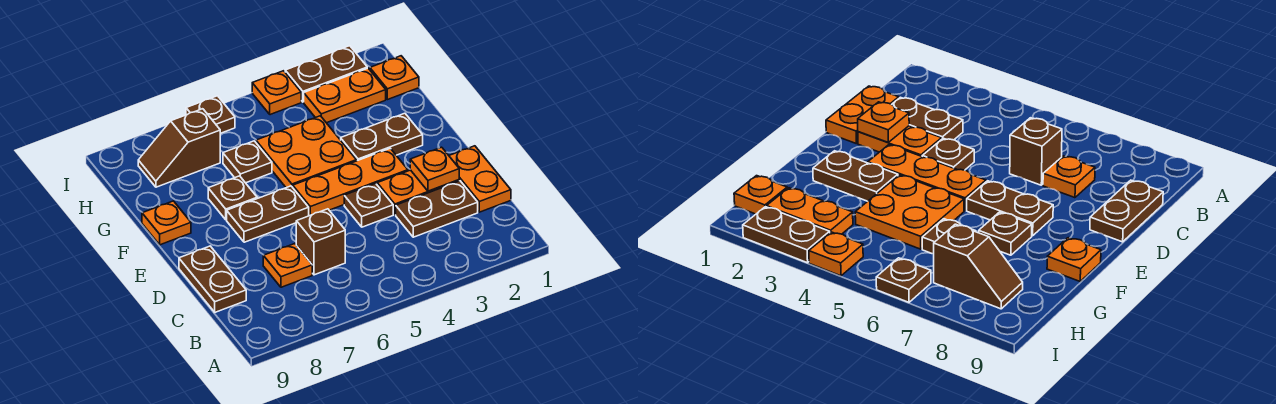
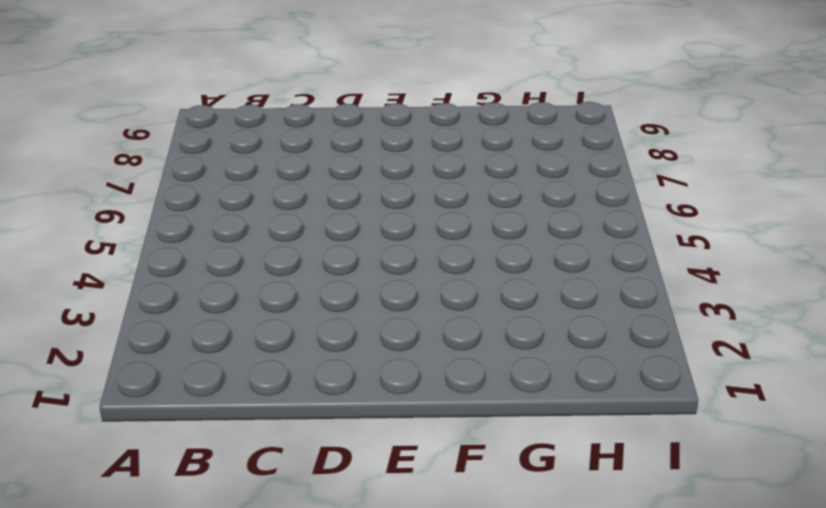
none -> orange 1x2 plate [449,146,511,212]
none -> brown 1x2 plate [396,181,478,237]
none -> brown 1x1 brick [296,209,345,275]

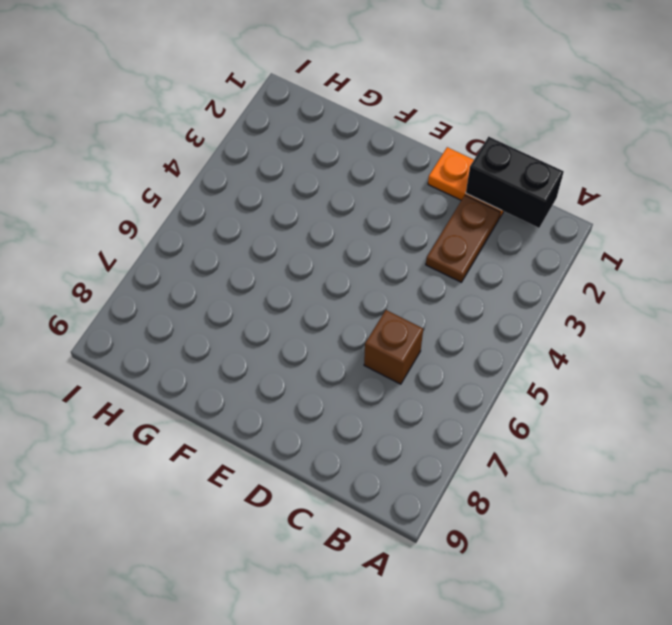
black 1x2 brick [466,137,564,228] -> none
none -> orange 1x1 plate [263,244,312,287]
none -> brown 1x2 plate [179,246,246,312]
none -> orange 1x2 plate [377,170,459,215]

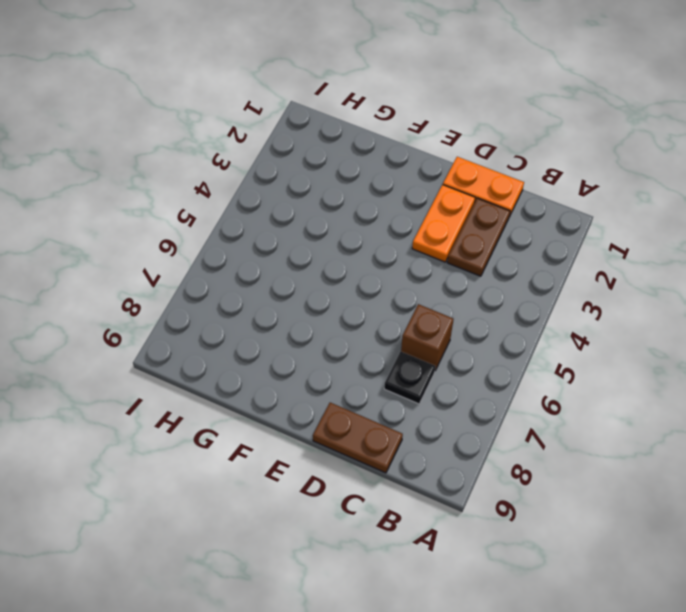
black 1x1 plate [384,351,435,404] -> orange 1x1 plate [263,244,312,287]
none -> brown 1x1 plate [344,183,393,227]
none -> orange 1x3 plate [293,148,408,216]
none -> brown 1x2 plate [227,186,309,242]

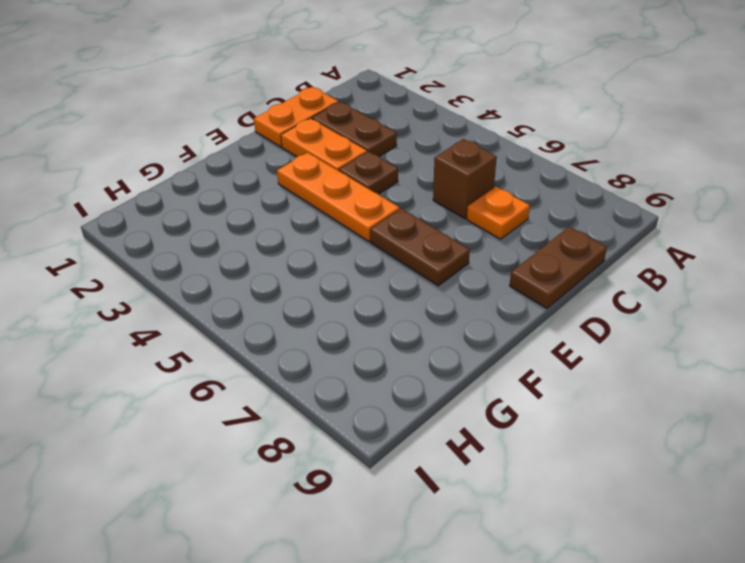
none -> brown 1x2 plate [341,113,423,161]
none -> orange 2x2 plate [256,116,356,188]
none -> brown 1x1 plate [208,176,257,220]

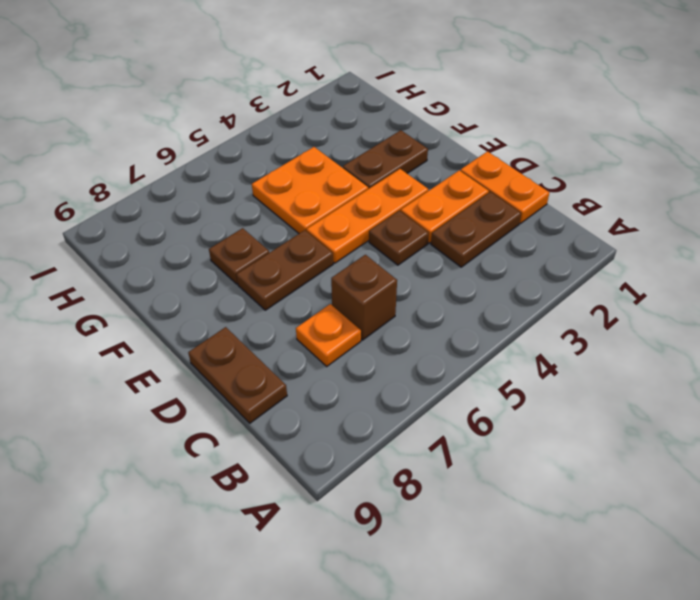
none -> orange 1x1 plate [142,201,191,245]
none -> brown 1x1 plate [223,141,272,183]
none -> orange 1x1 plate [370,56,419,100]

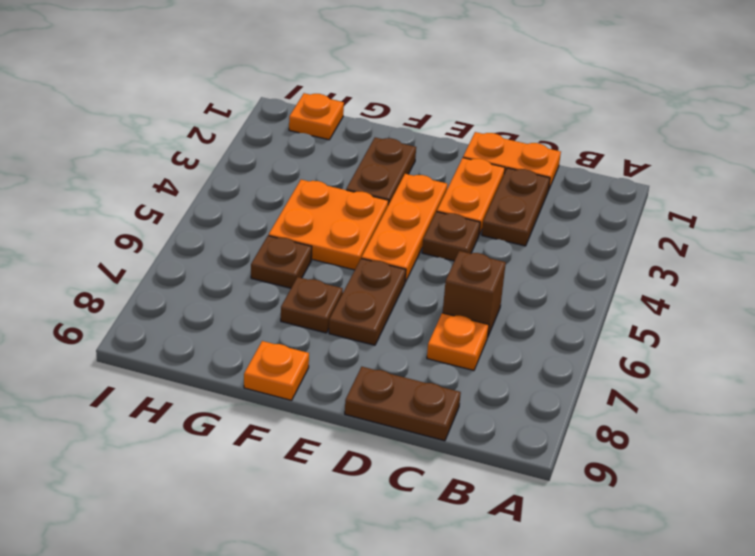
none -> orange 1x2 plate [304,68,386,123]
none -> brown 1x2 slope [138,109,220,187]
none -> brown 1x2 plate [285,46,367,102]

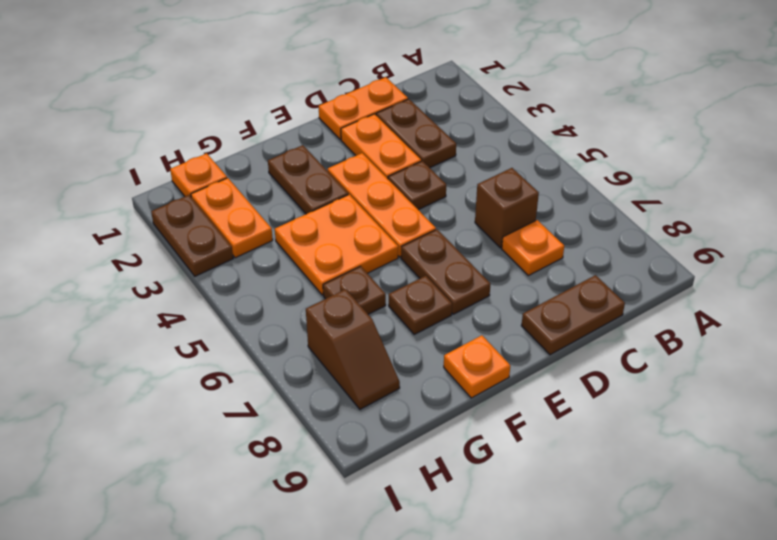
none -> orange 1x1 plate [252,71,301,115]
none -> brown 1x1 plate [186,96,235,133]
none -> orange 1x1 plate [410,147,459,191]

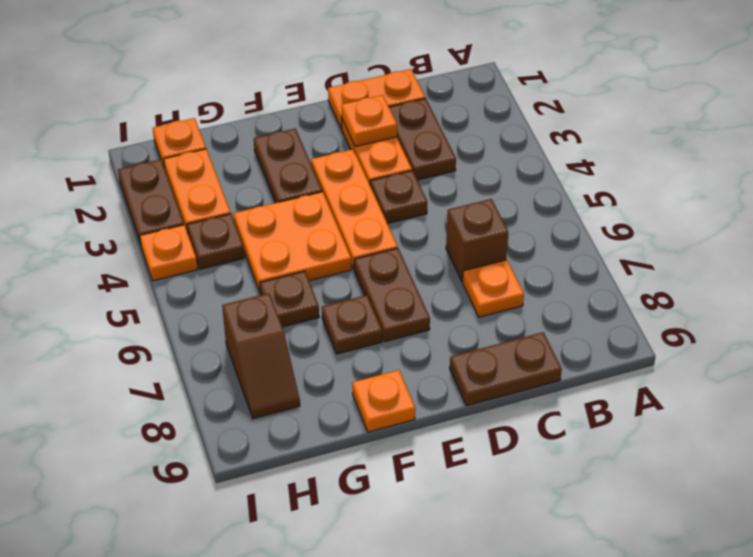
brown 1x1 plate [187,214,244,269] -> brown 1x1 plate moved to [186,96,235,133]

